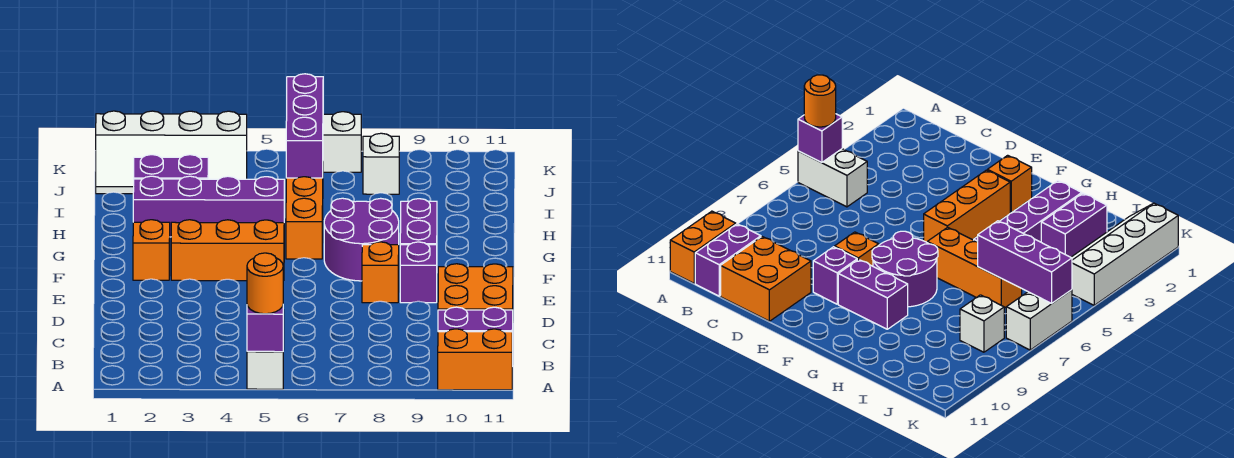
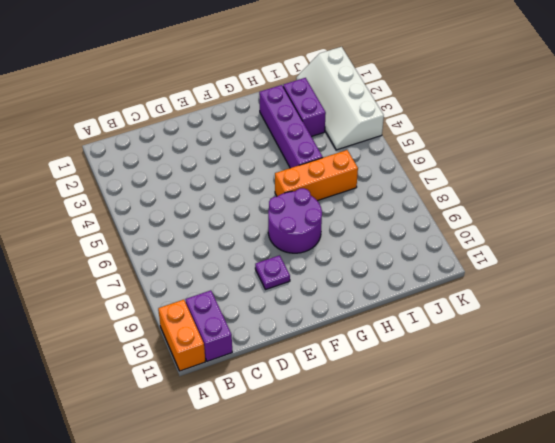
purple 1x1 plate [255,255,290,290] -> purple 1x1 brick [400,242,437,303]
none -> white 1x2 brick [247,310,284,389]
none -> orange 2x2 brick [438,264,513,310]
none -> orange 1x1 brick [362,242,399,303]

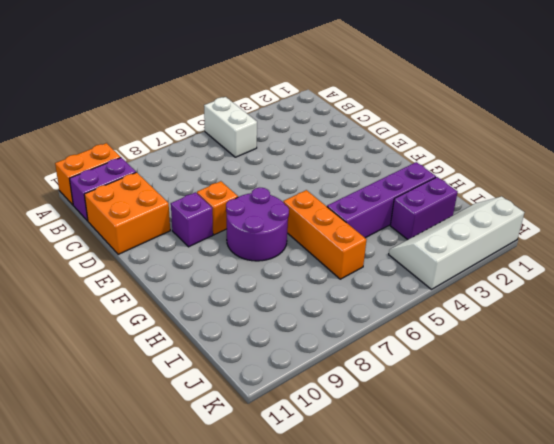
none -> orange 1x1 brick [133,220,170,280]
none -> orange 1x3 brick [171,220,284,281]
none -> purple 1x2 brick [400,199,437,245]

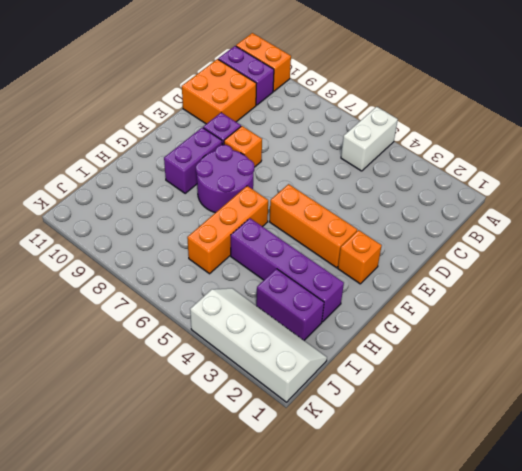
none -> white 1x1 brick [363,133,399,194]
none -> white 1x2 brick [323,112,361,172]
none -> purple 1x1 brick [247,305,283,352]

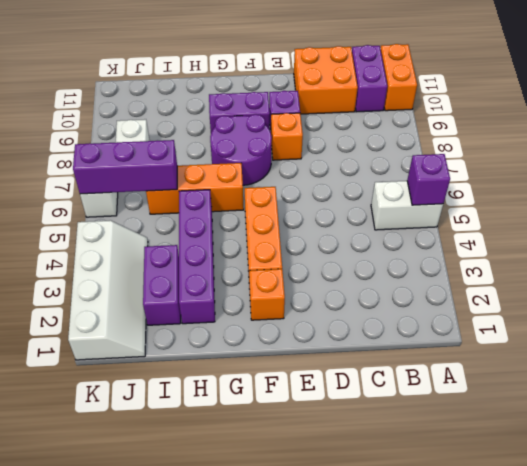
none -> orange 1x1 round brick [247,253,283,314]

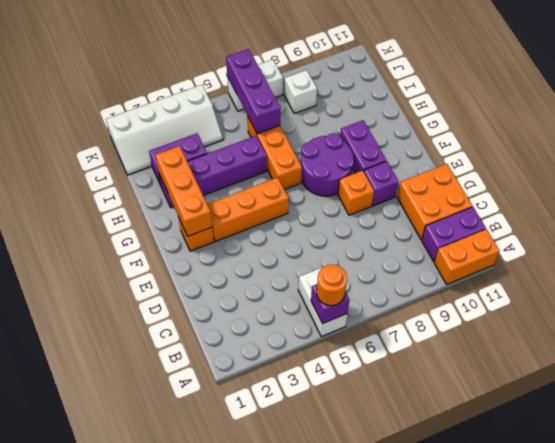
orange 1x3 brick [155,146,212,236] -> none

